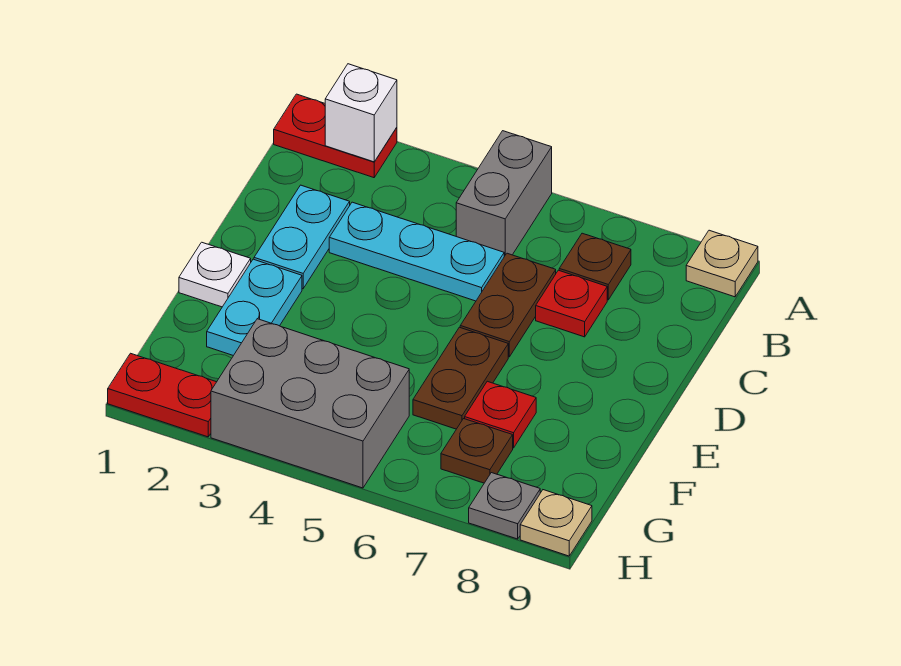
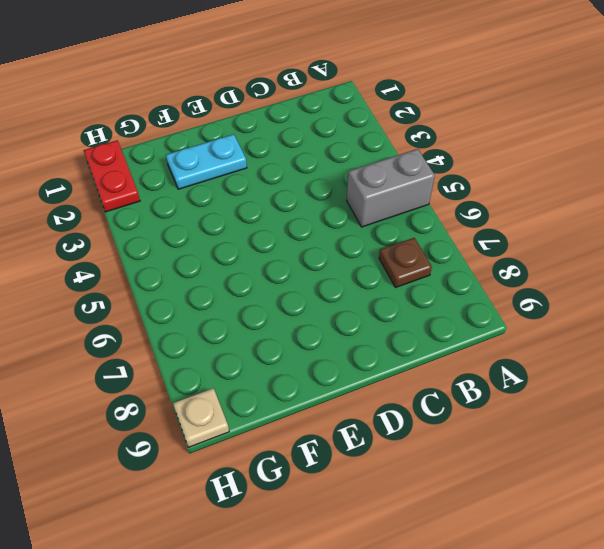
none -> red 1x2 plate [274,94,397,178]
none -> tan 1x1 plate [686,230,758,297]
none -> cyan 1x2 plate [254,185,350,289]

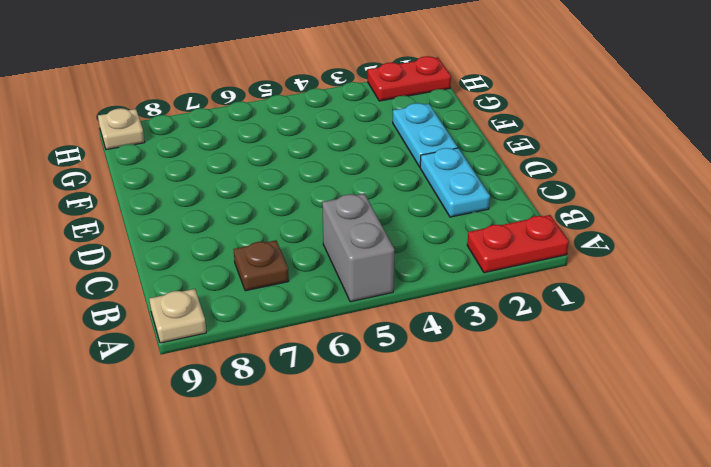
none -> cyan 1x3 plate [329,202,504,301]
none -> brown 1x2 plate [460,253,556,357]
none -> red 1x1 plate [536,270,607,337]

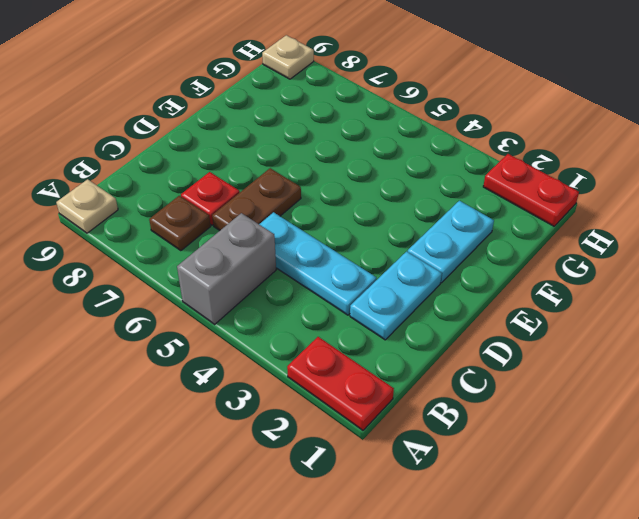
none -> white 1x1 plate [179,242,251,307]
none -> brown 1x2 plate [413,327,508,429]
none -> red 1x1 plate [465,381,536,448]

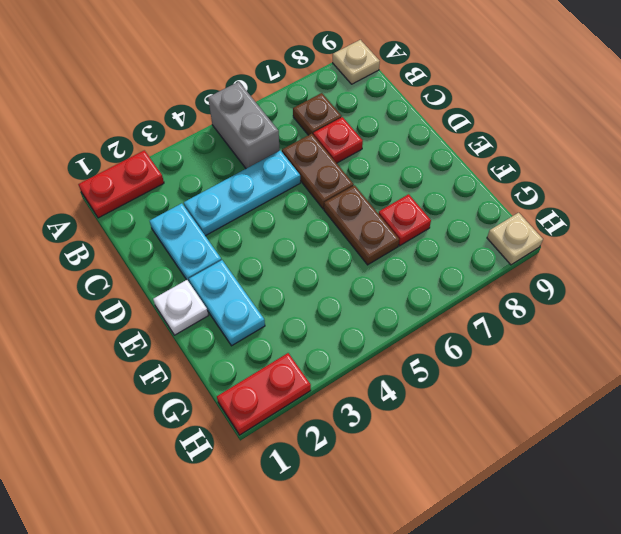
none -> grey 2x3 brick [211,319,409,488]
none -> brown 1x1 plate [441,419,513,483]
none -> grey 1x1 plate [469,473,540,539]

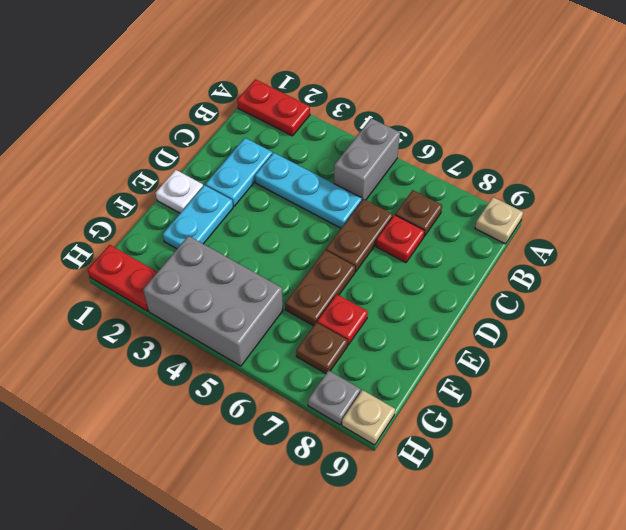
none -> white 1x1 brick [325,64,397,162]

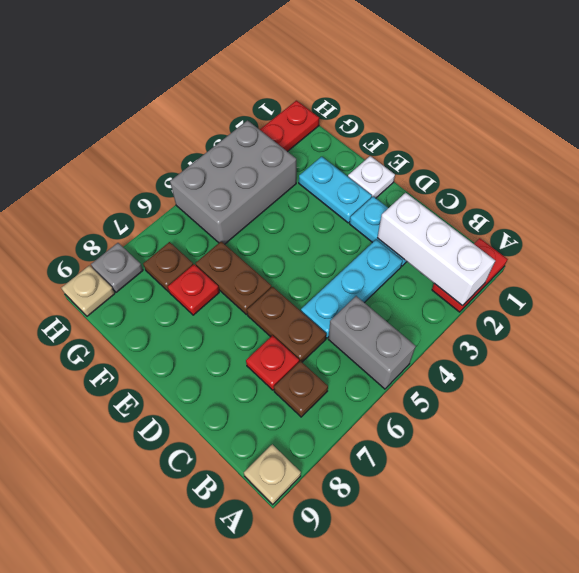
white 1x3 brick [378,193,495,306] -> white 1x1 brick [325,64,397,162]

